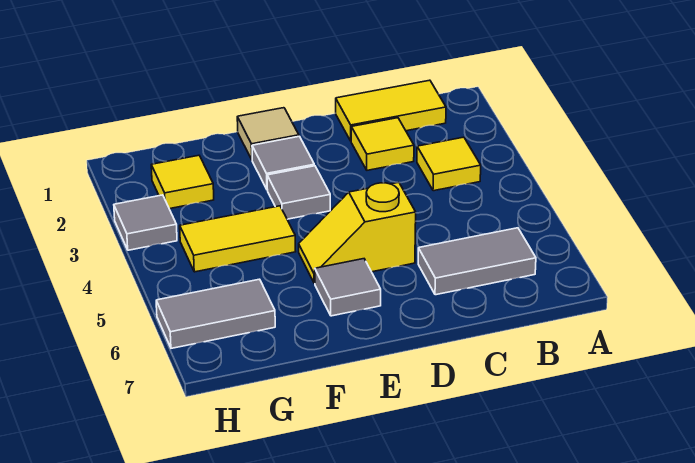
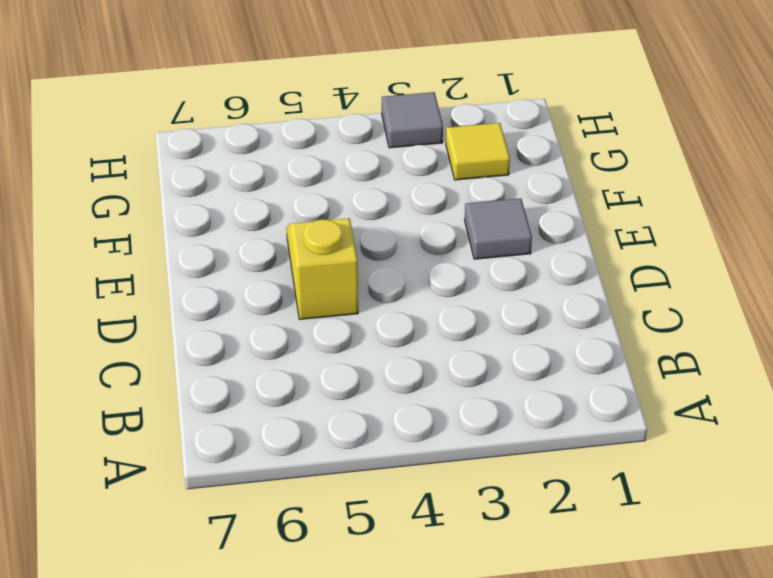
none -> yellow 1x2 tile [336,80,446,141]
none -> yellow 1x1 tile [417,137,481,191]
none -> grey 1x2 tile [418,228,536,295]

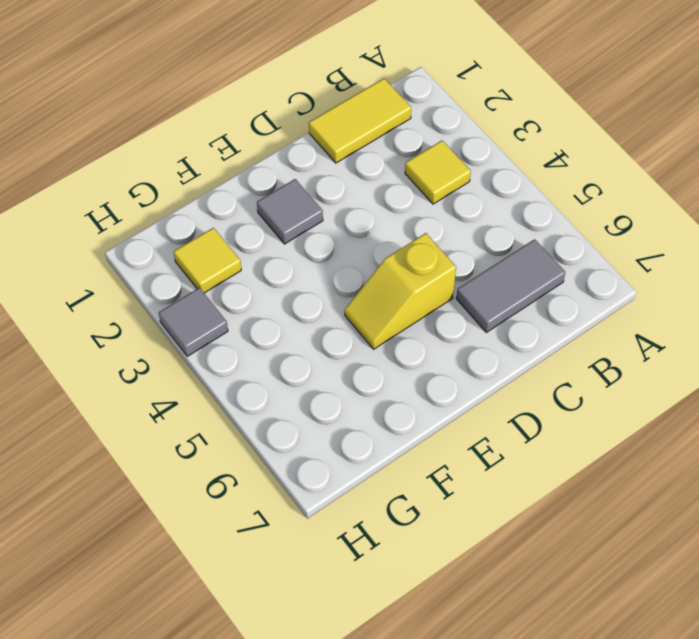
none -> yellow 1x1 tile [351,118,414,170]
none -> tan 1x1 tile [237,108,299,159]
none -> grey 1x1 tile [267,166,330,219]

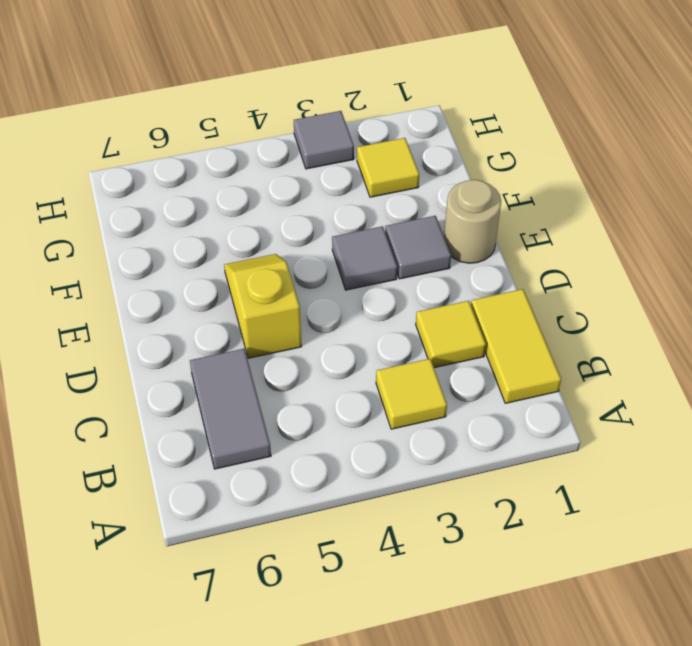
tan 1x1 round brick [444,180,501,263] -> tan 1x1 tile [237,108,299,159]
none -> grey 1x1 tile [315,259,381,316]
none -> yellow 1x2 tile [180,206,296,272]
none -> grey 1x2 tile [156,279,275,348]

